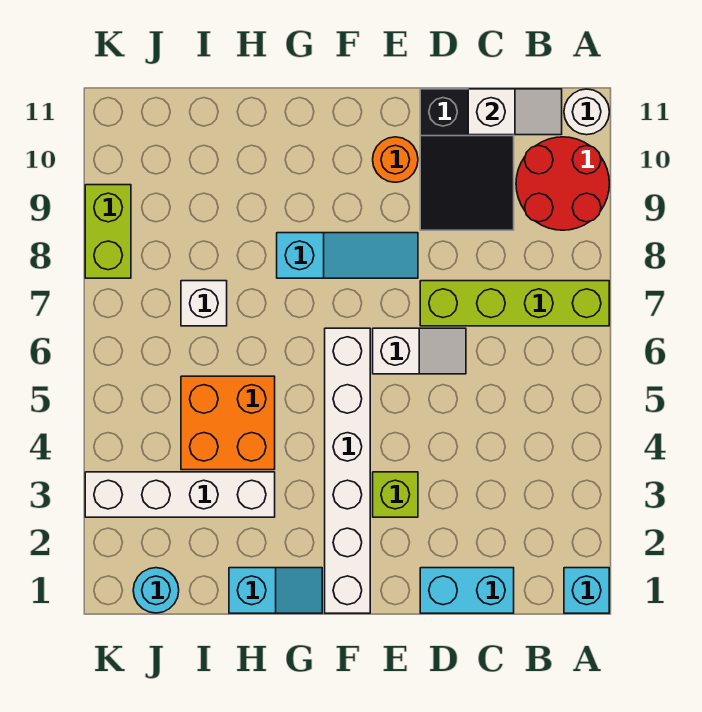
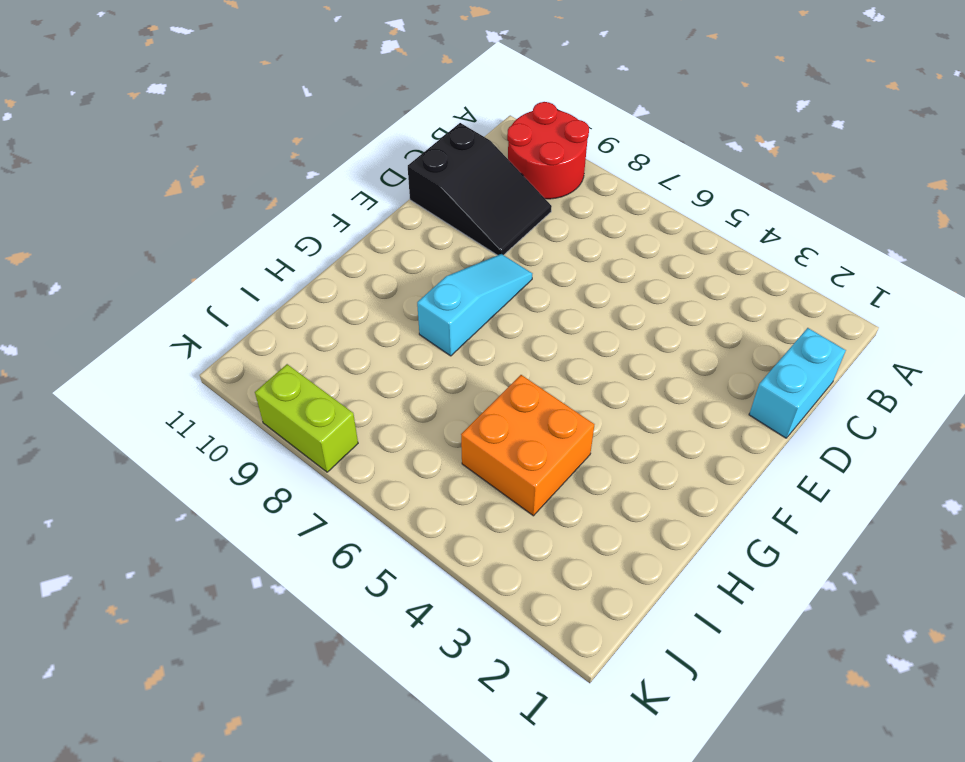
none -> cyan 1x1 brick [564,568,609,613]
none -> lime 1x4 brick [420,281,609,326]
none -> white 1x1 round brick [564,89,609,135]

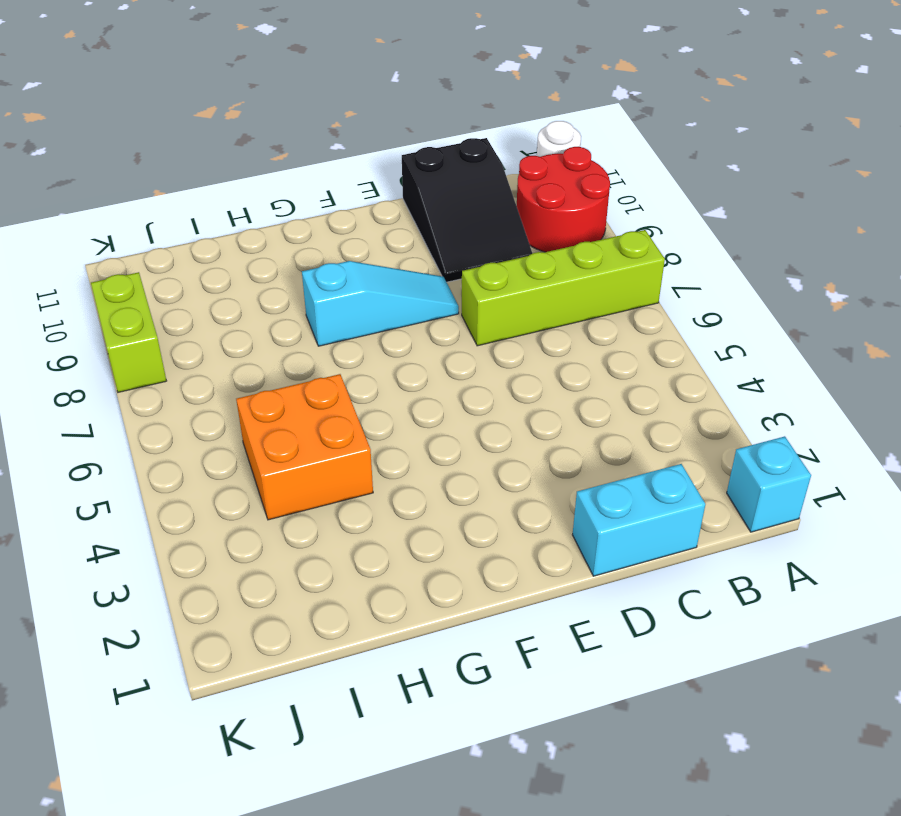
none -> white 1x2 slope [373,328,466,374]
none -> lime 1x1 brick [373,472,418,517]
none -> orange 1x1 round brick [373,137,418,182]

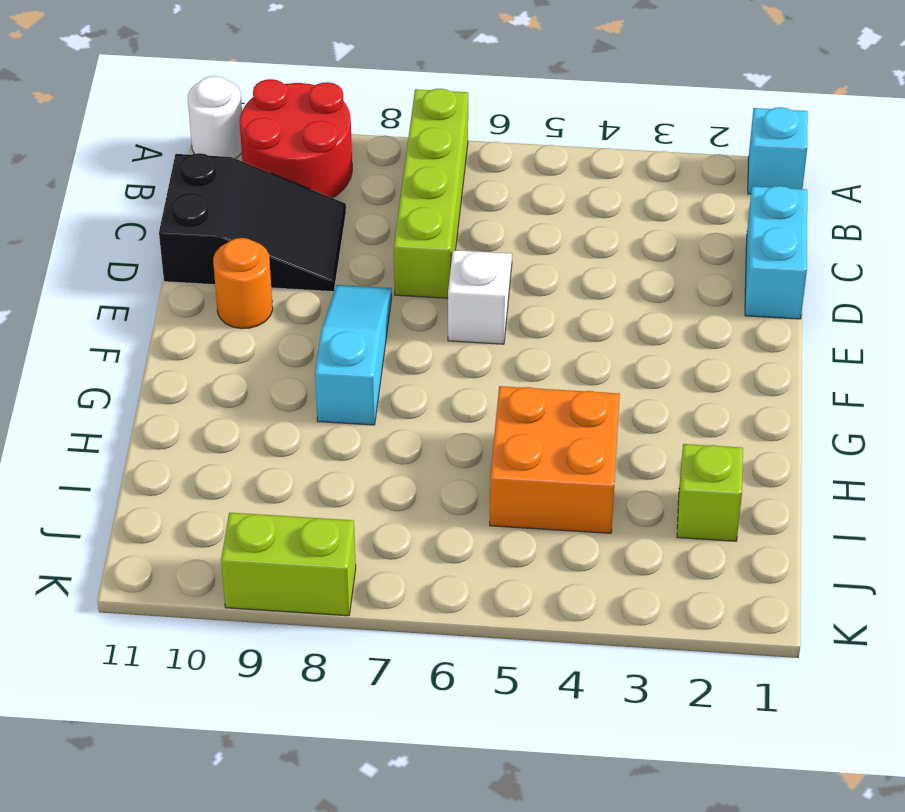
lime 1x1 brick [677,444,743,541] -> lime 1x1 brick moved to [373,472,418,517]
none -> white 1x6 brick [325,328,370,613]
none -> cyan 1x2 slope [229,568,322,613]
none -> white 1x4 brick [85,472,275,517]

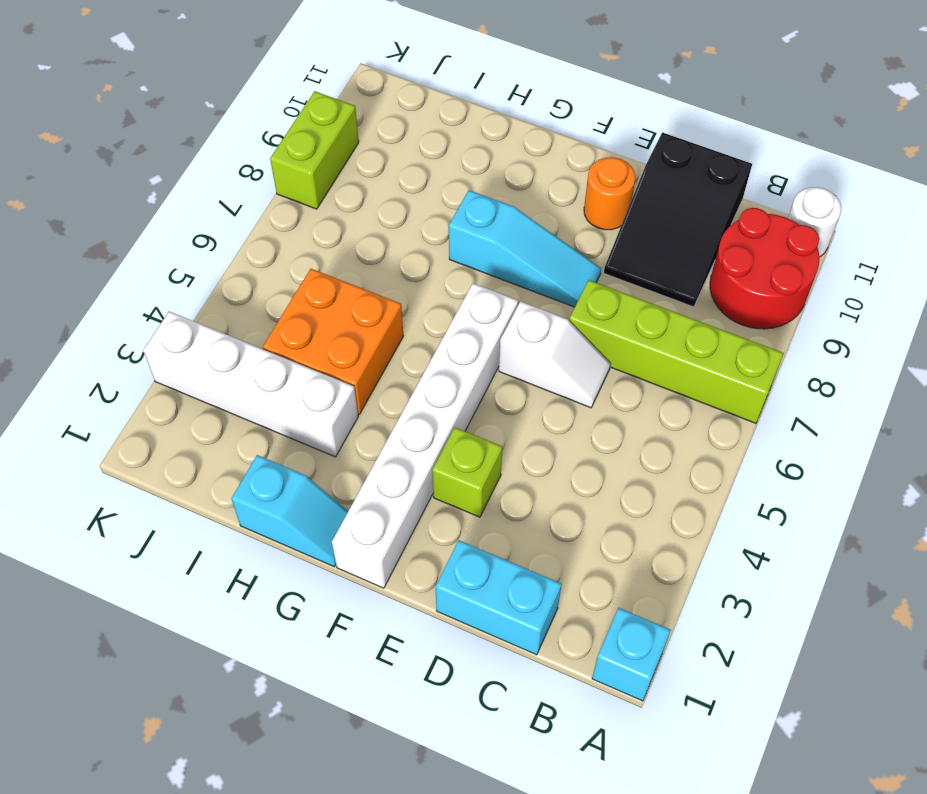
none -> white 1x1 brick [181,281,227,326]
none -> cyan 1x1 round brick [133,568,179,613]
none -> white 1x2 slope [468,89,562,135]

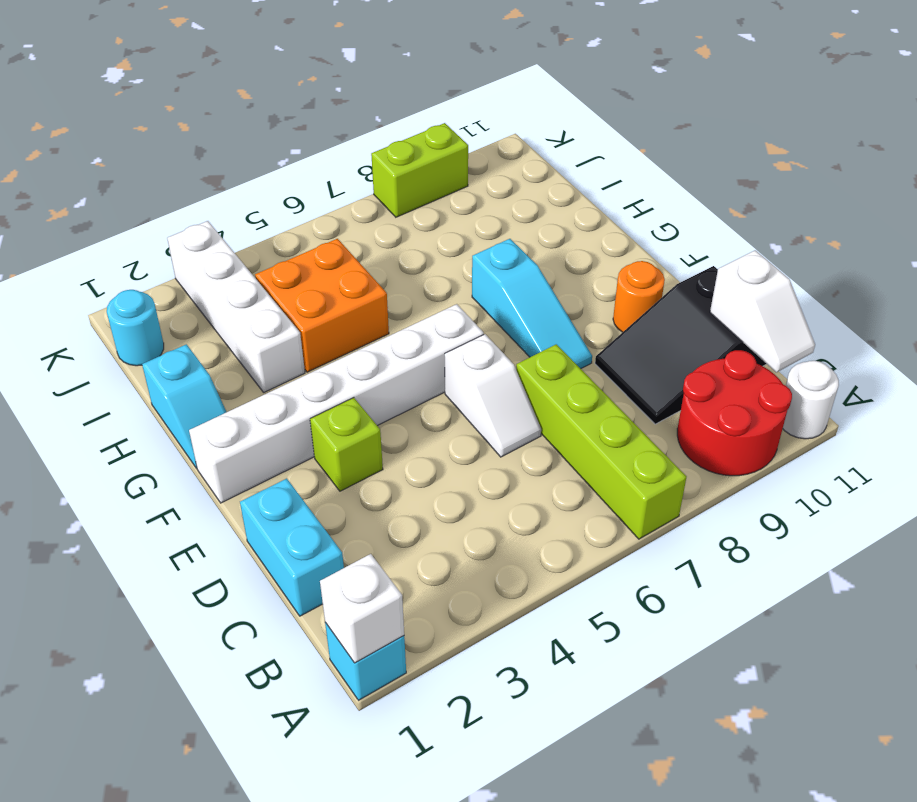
white 1x1 brick [320,554,404,663] -> white 1x1 brick moved to [181,281,227,326]

